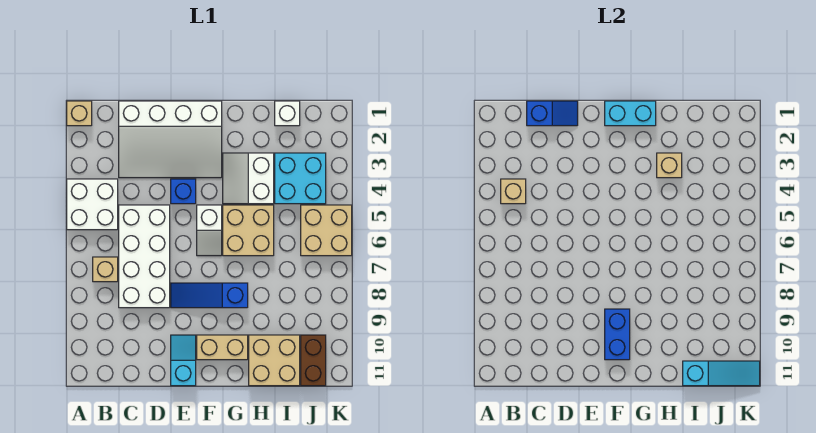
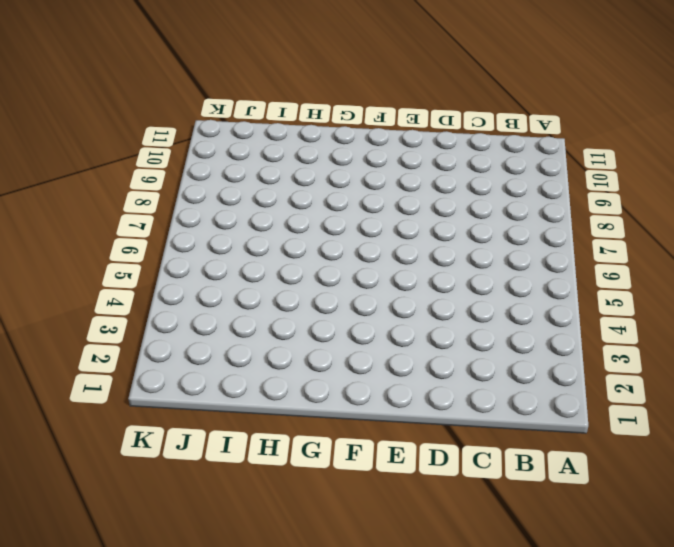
none -> tan 1x1 brick [67,101,92,126]
none -> white 2x2 brick [67,179,118,230]
none -> tan 1x1 brick [93,257,118,282]

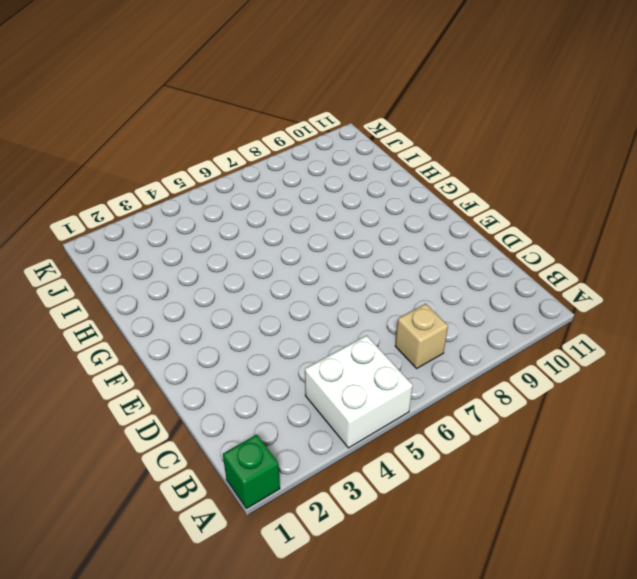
green 1x1 brick [223,435,280,509] -> tan 1x1 brick [67,101,92,126]
none -> white 3x4 slope [119,101,222,178]
none -> white 2x4 brick [119,205,170,308]
none -> blue 1x1 brick [171,179,196,204]

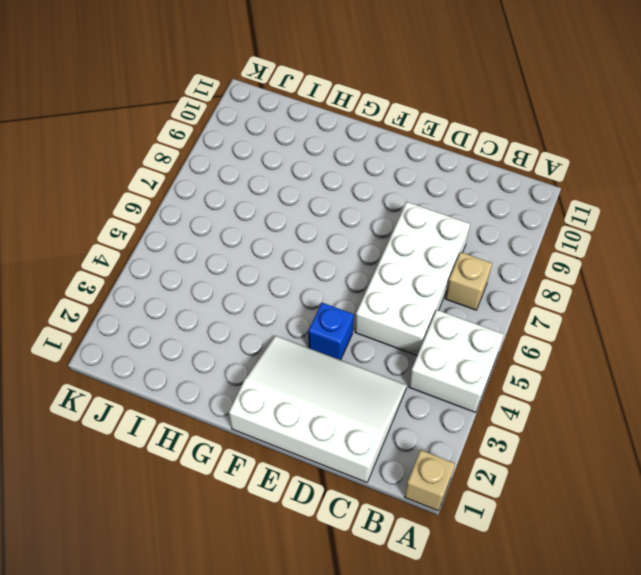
none -> blue 1x3 slope [171,283,248,308]
none -> cyan 1x2 slope [171,335,196,386]
none -> white 1x2 slope [197,205,222,256]

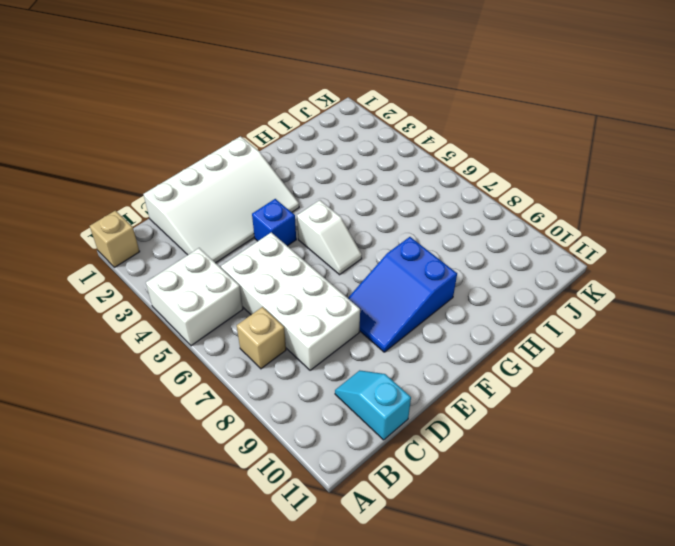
cyan 1x2 slope [335,370,411,440] -> cyan 1x2 slope moved to [171,335,196,386]
blue 2x3 slope [348,237,457,352] -> blue 1x3 slope [171,283,248,308]
none -> tan 1x2 brick [197,335,248,360]
none -> white 2x2 slope [223,153,274,204]
none -> tan 2x2 brick [223,205,274,256]

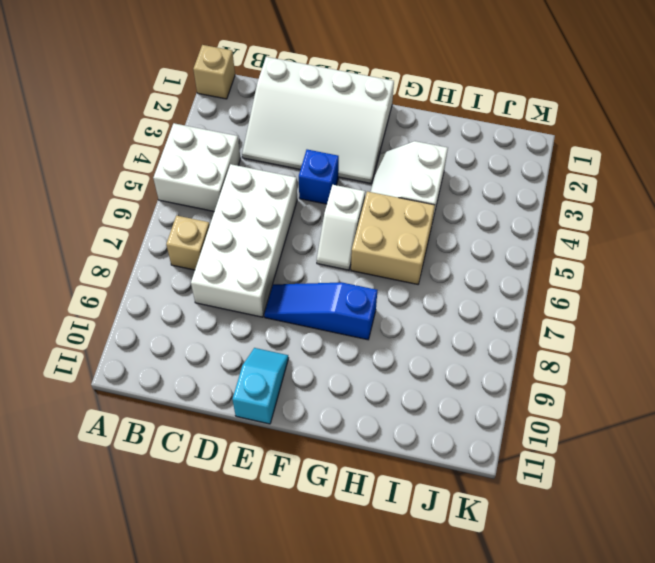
none -> tan 1x2 brick [197,335,248,360]
none -> tan 2x2 brick [249,335,300,386]
none -> white 1x1 brick [275,101,300,126]

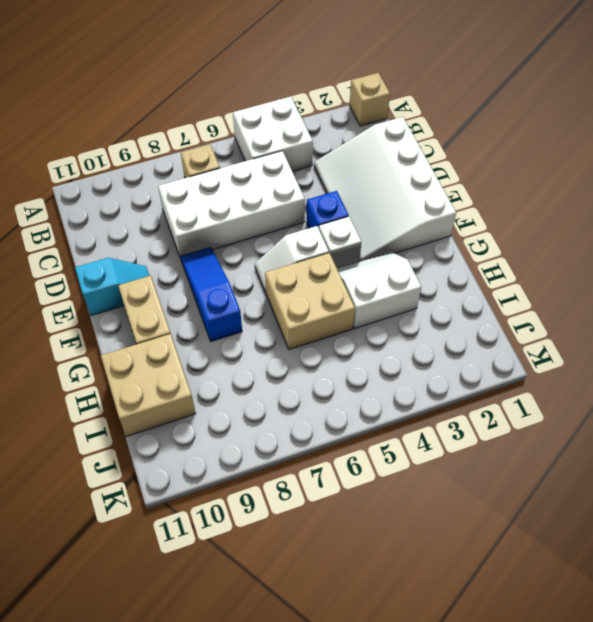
white 1x1 brick [319,217,361,268] -> white 1x1 brick moved to [275,101,300,126]
none -> cyan 2x2 brick [275,153,326,204]
none -> tan 2x2 brick [301,205,352,256]
none -> brown 1x2 brick [301,335,326,386]

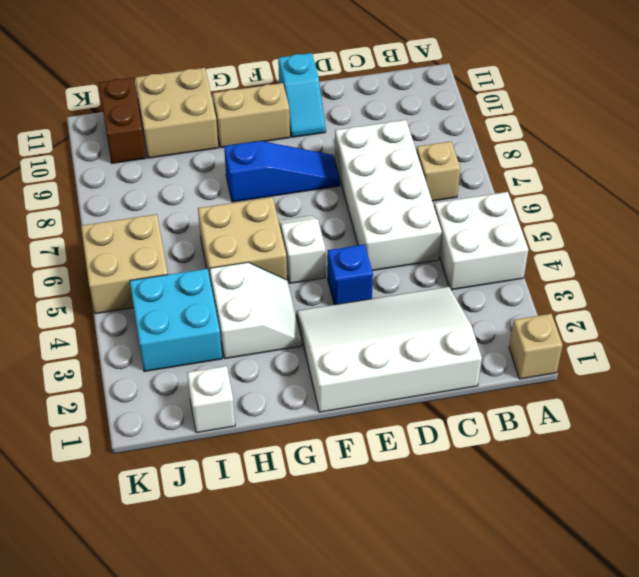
none -> tan 1x1 brick [501,179,526,204]
none -> blue 1x2 slope [527,101,578,126]
none -> cyan 1x2 brick [605,101,656,126]

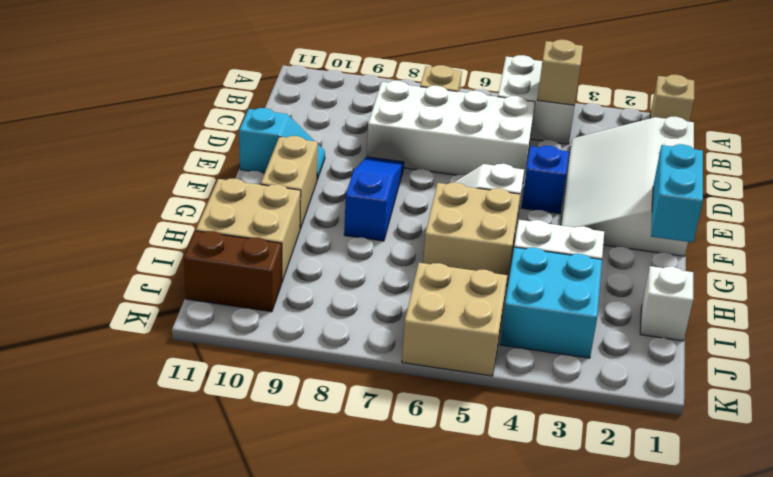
none -> blue 1x2 slope [527,101,578,126]
none -> blue 1x2 brick [605,309,630,360]
none -> tan 1x1 brick [657,153,682,178]

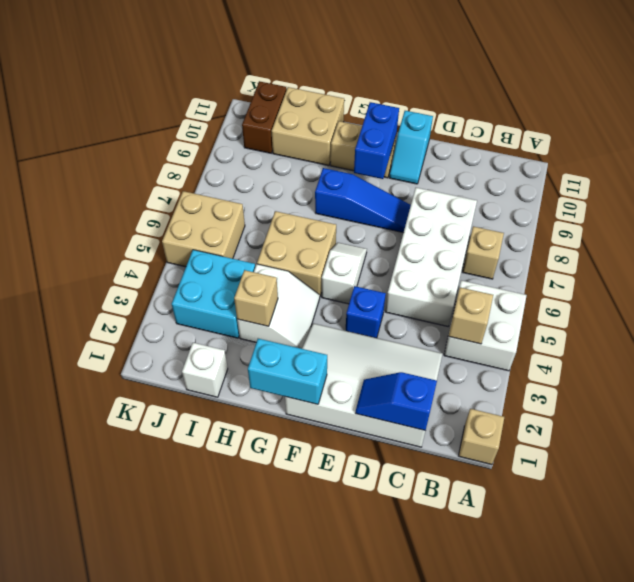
none -> cyan 1x3 slope [683,361,760,386]

